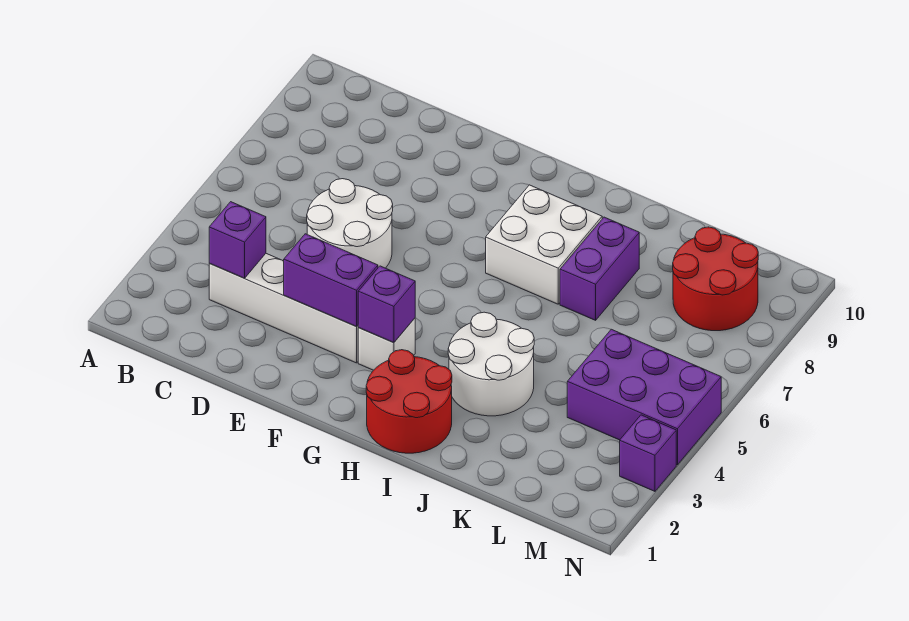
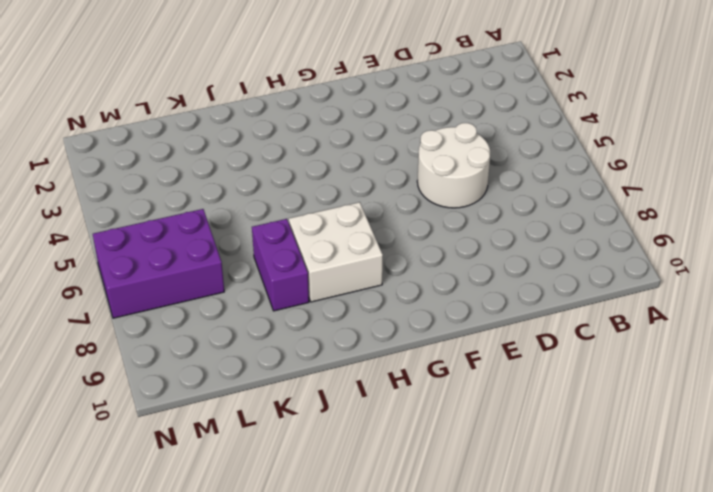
purple 2x3 brick [93,209,224,318] -> purple 2x3 brick moved to [567,329,721,465]
none -> white 1x4 brick [209,254,359,363]
none -> white 1x1 brick [358,318,415,370]
none -> red 2x2 round brick [366,350,452,453]

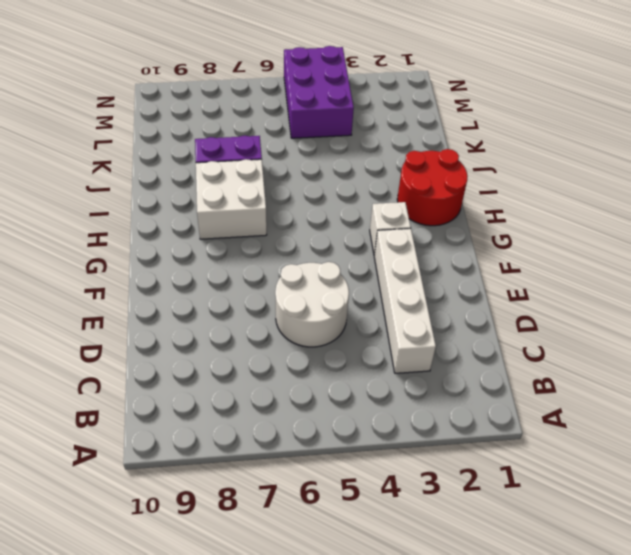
none -> white 2x2 round brick [448,312,534,416]
none -> red 2x2 round brick [673,227,758,331]
none -> purple 1x1 brick [620,415,676,491]

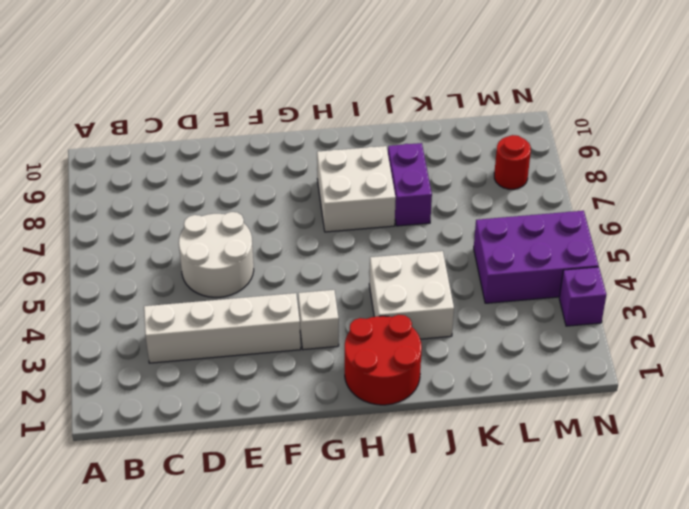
white 2x2 brick [369,251,454,339] -> white 2x2 round brick [448,312,534,416]
red 1x1 round brick [494,135,531,189] -> red 2x2 round brick [673,227,758,331]
none -> purple 1x1 brick [209,202,266,278]
none -> purple 1x2 brick [284,234,378,327]
none -> purple 1x1 brick [358,266,415,342]

